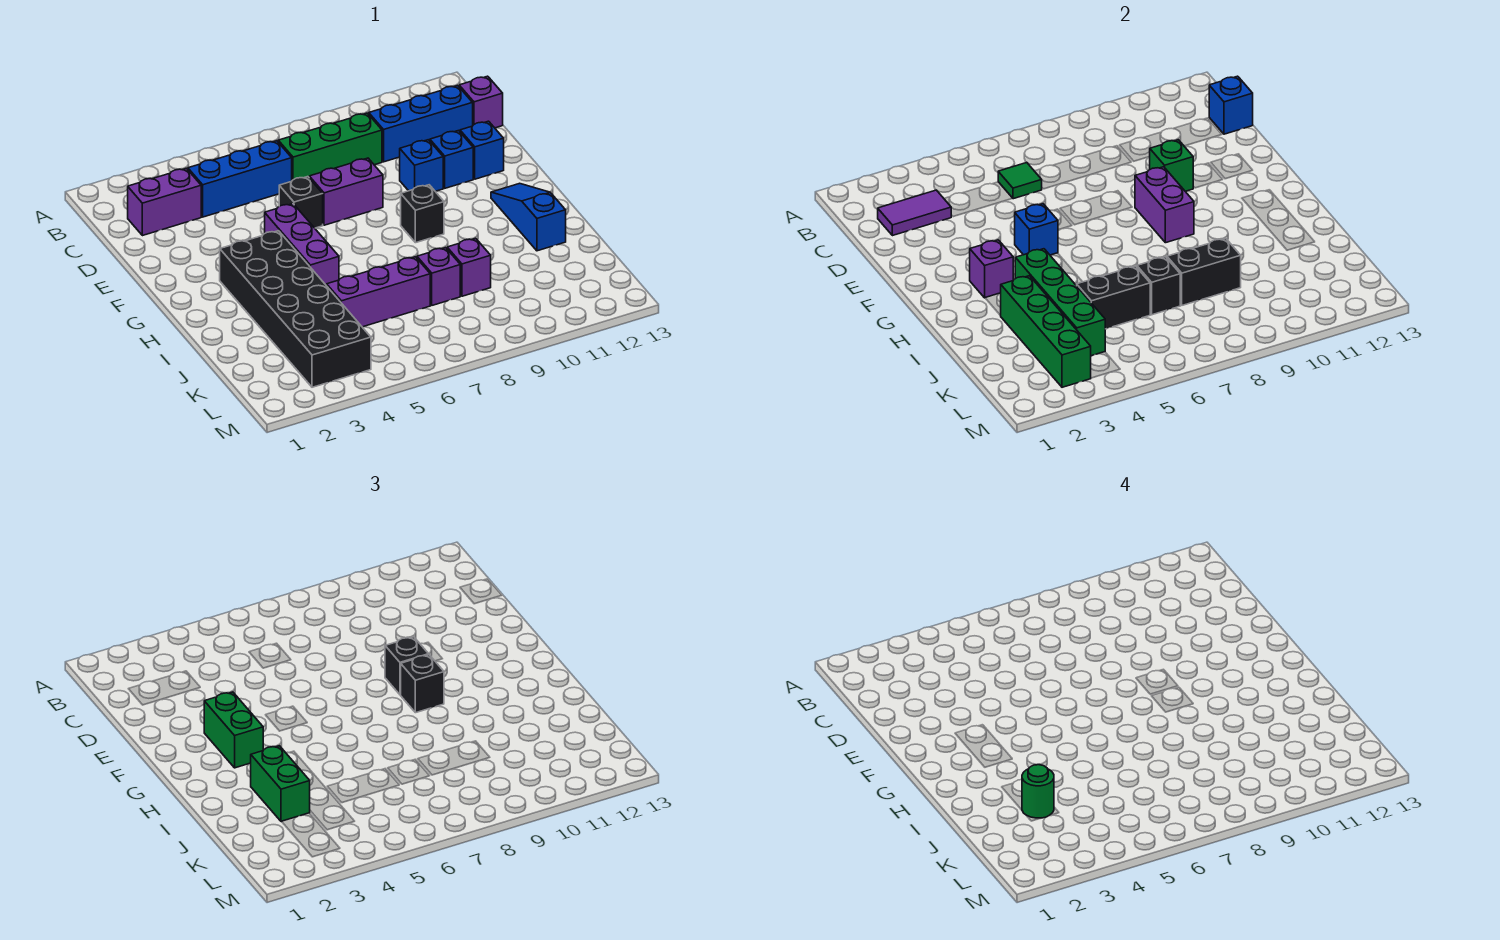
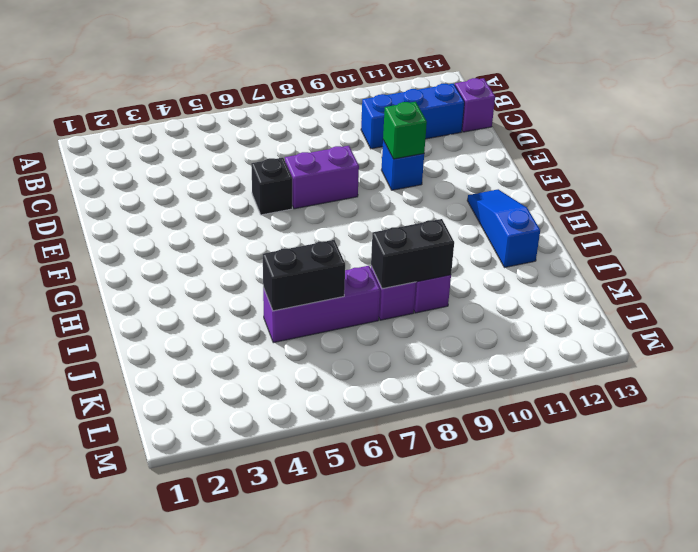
none -> purple 1x2 brick [128,168,201,236]
none -> blue 1x3 brick [188,141,292,217]
none -> green 1x3 brick [278,113,382,180]
none -> blue 1x1 brick [430,131,473,188]

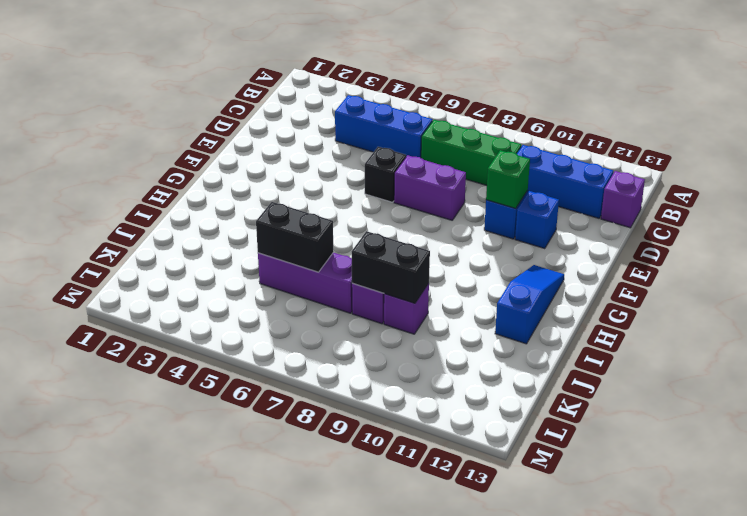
none -> purple 1x2 brick [128,168,201,236]
none -> blue 1x1 brick [460,121,504,179]
none -> purple 1x3 brick [265,204,339,286]
none -> black 2x6 brick [220,231,371,387]

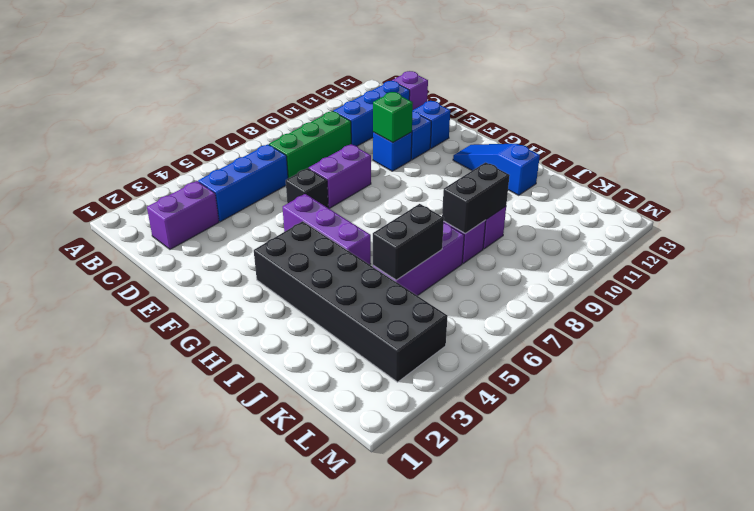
none -> black 1x1 brick [401,185,444,243]
none -> purple 1x2 tile [878,190,951,236]
none -> green 1x1 tile [998,162,1042,199]
none -> blue 1x1 brick [1209,76,1253,134]

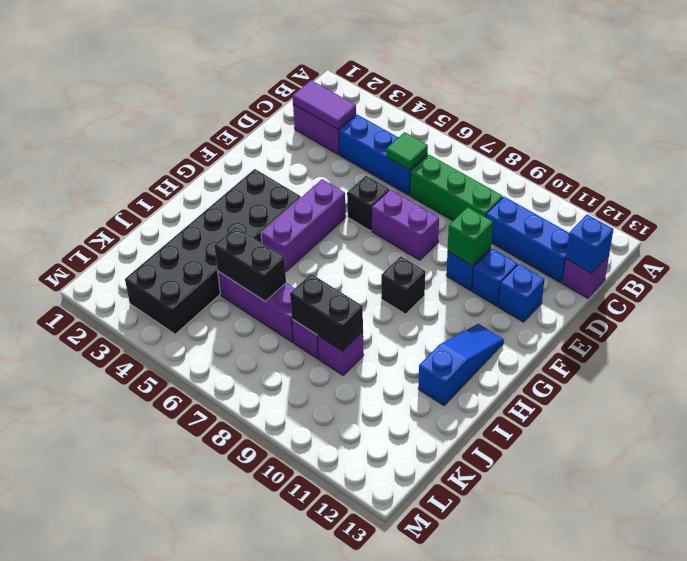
none -> blue 1x1 brick [1015,204,1058,255]
none -> purple 1x2 brick [1135,167,1194,243]
none -> purple 1x1 brick [970,240,1013,298]
none -> green 1x4 brick [1015,249,1105,356]

